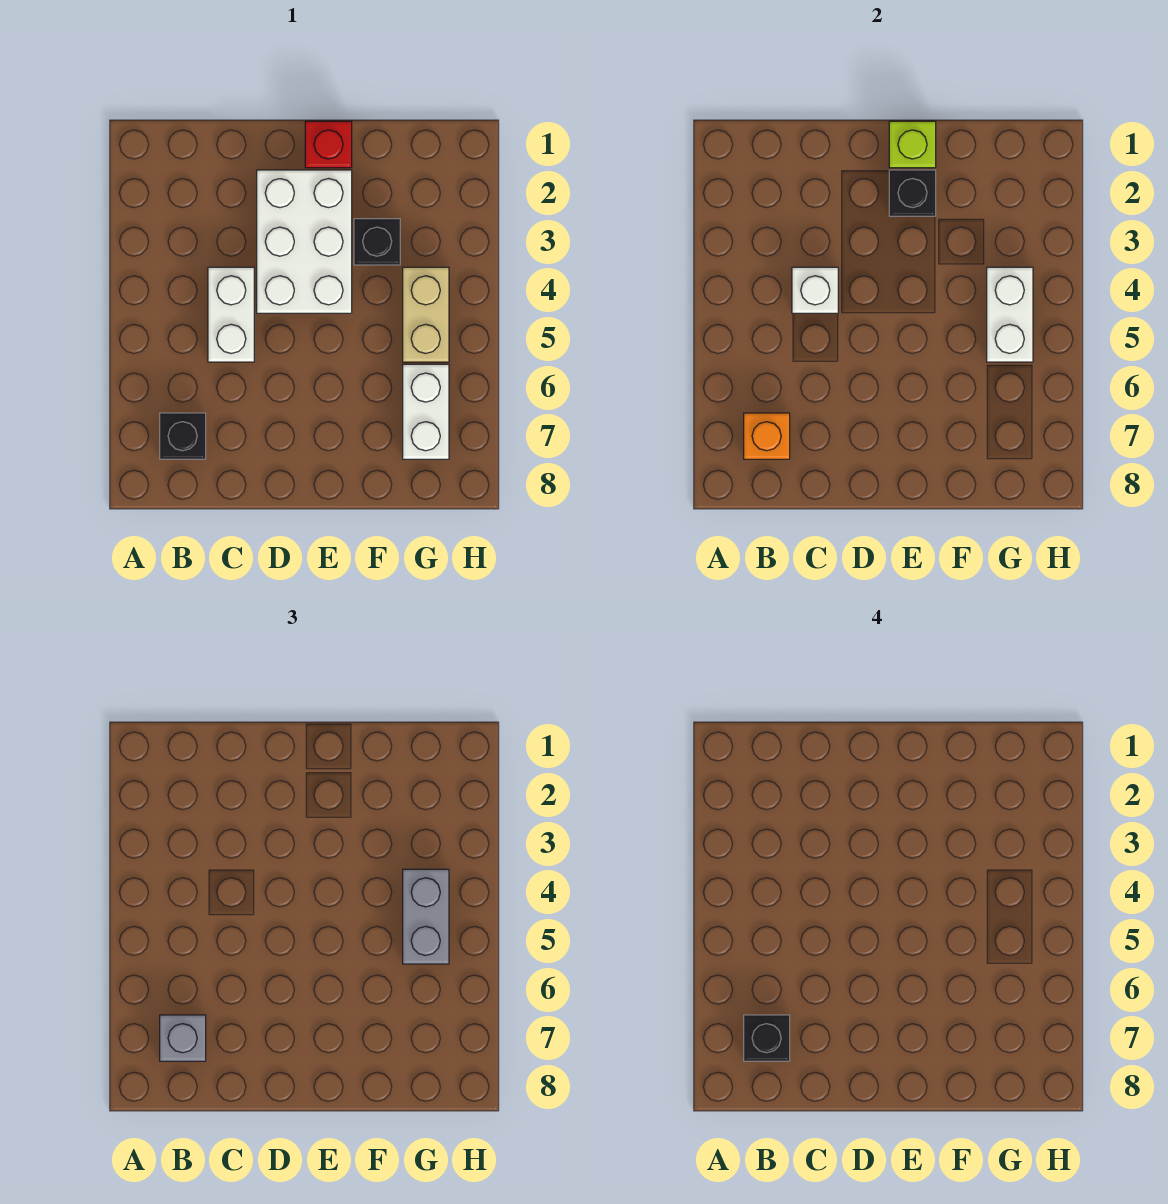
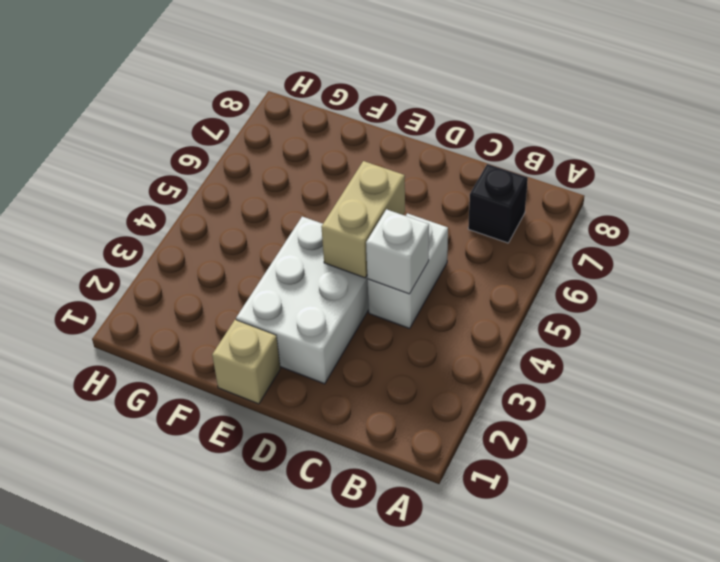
tan 1x2 brick [321,161,405,278] -> tan 1x2 brick moved to [403,267,449,362]
tan 1x1 brick [212,320,280,404] -> red 1x1 brick [305,121,352,168]
none -> black 1x1 brick [354,219,400,265]
none -> white 1x2 brick [403,364,449,459]
none -> orange 1x1 brick [744,413,790,459]

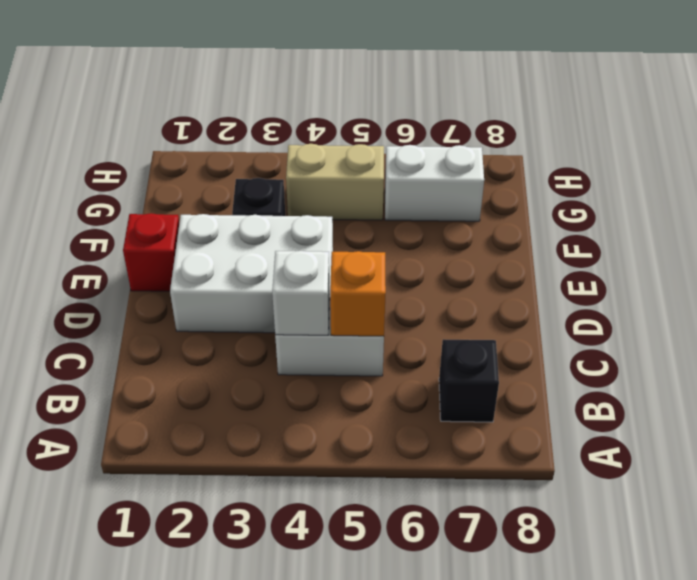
orange 1x1 brick [330,251,386,336] -> orange 1x1 brick moved to [744,413,790,459]
none -> lime 1x1 brick [889,121,936,168]
none -> black 1x1 brick [889,170,936,216]
none -> white 1x2 brick [987,267,1033,362]

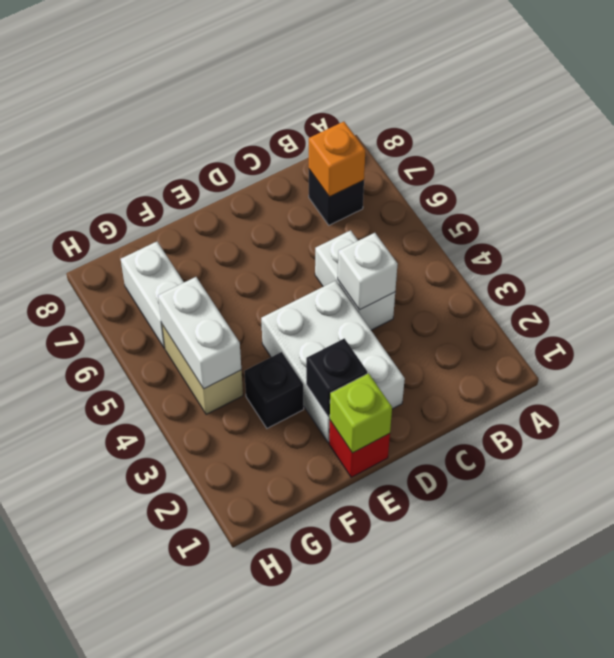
none -> grey 1x1 brick [160,1015,206,1061]
none -> grey 1x2 brick [403,869,449,964]
none -> black 1x1 brick [744,1015,790,1061]

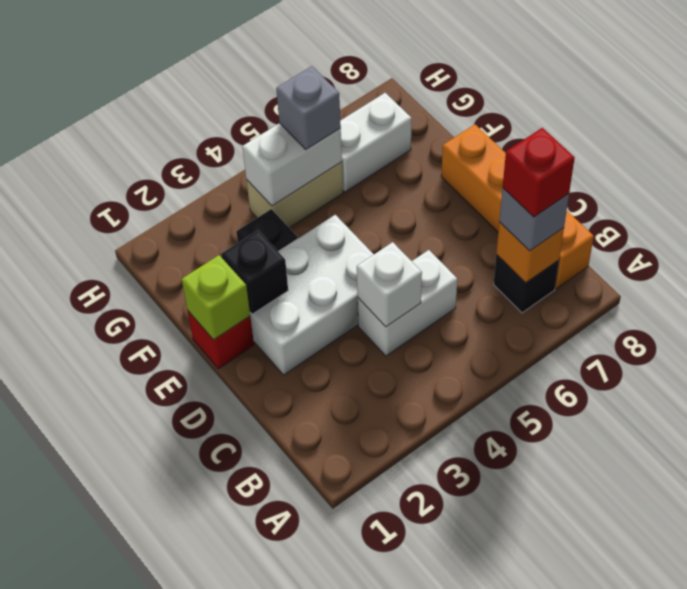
red 1x1 brick [503,128,575,217] -> black 1x1 brick [744,1015,790,1061]
orange 1x4 brick [441,125,594,289] -> none
grey 1x1 brick [276,66,341,149] -> grey 1x2 brick [403,869,449,964]

